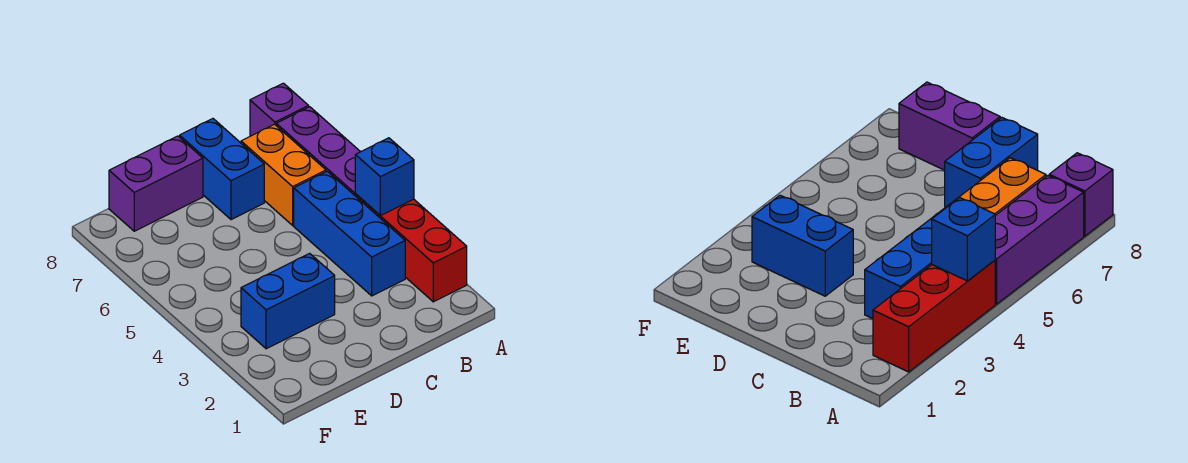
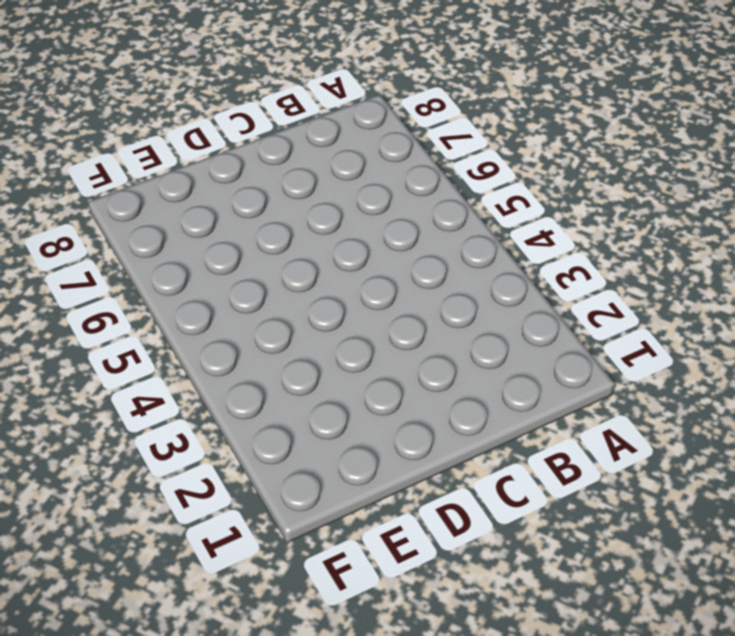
none -> red 1x3 brick [355,194,467,302]
none -> purple 1x3 brick [276,107,360,195]

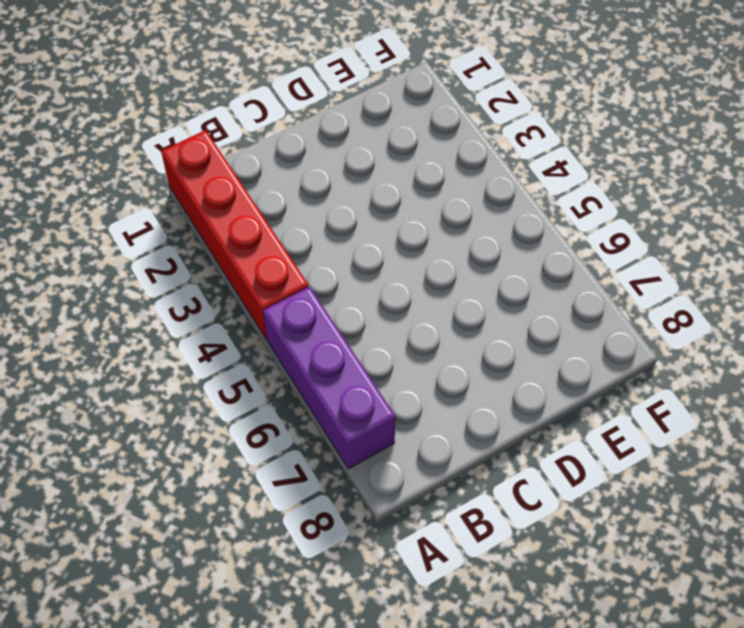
red 1x4 brick [161,130,309,339] -> red 1x3 brick [355,194,467,302]
none -> purple 1x1 brick [250,83,309,136]
none -> blue 1x3 brick [294,171,405,296]

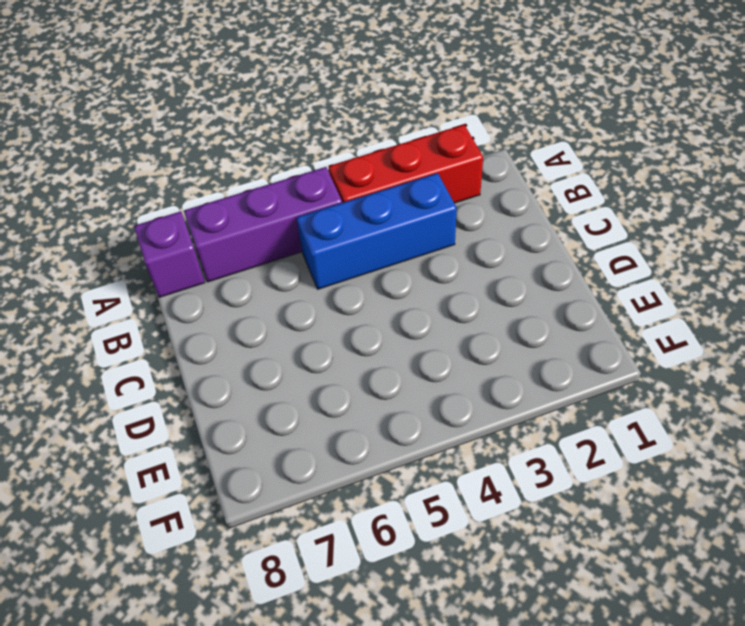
none -> orange 1x2 brick [241,124,326,225]
none -> blue 1x2 brick [180,119,264,220]

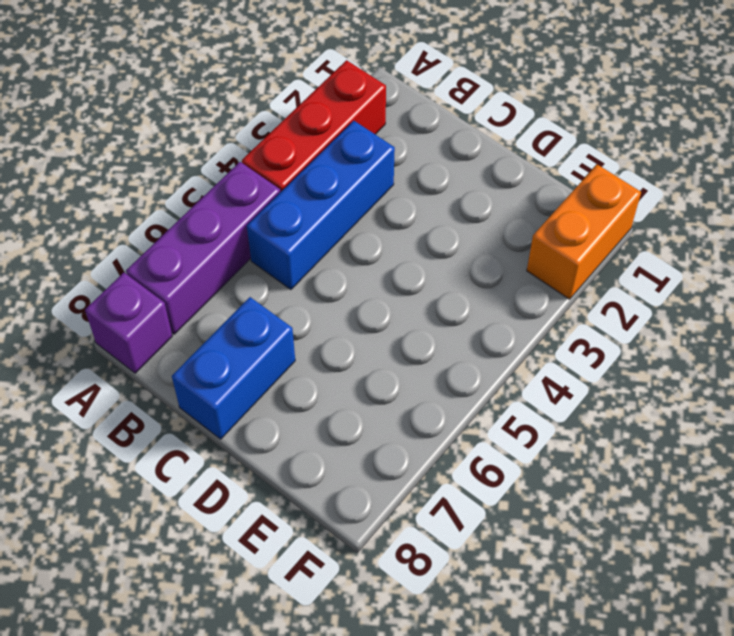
orange 1x2 brick [527,164,641,299] -> orange 1x2 brick moved to [241,124,326,225]
none -> blue 1x2 brick [241,253,335,349]
none -> purple 1x2 brick [109,136,203,231]

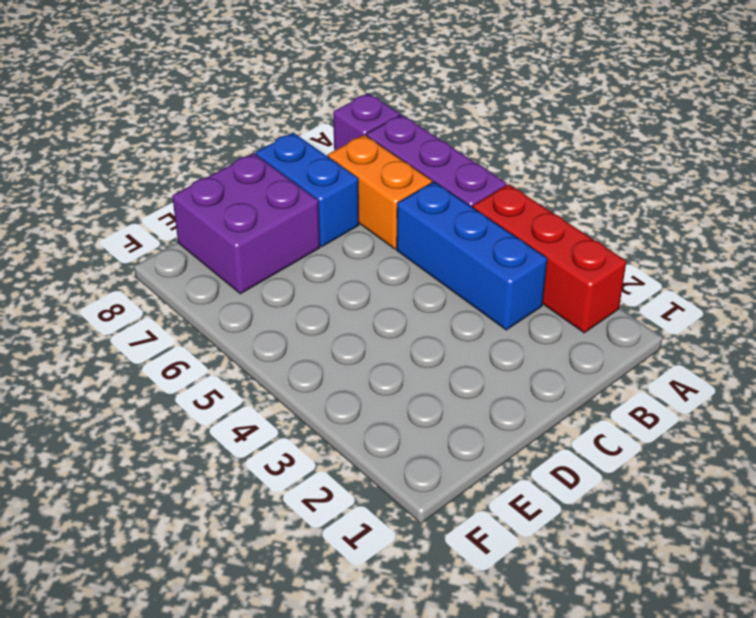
purple 2x2 brick [172,153,320,294] -> purple 1x2 brick [109,136,203,231]
none -> blue 1x2 brick [241,253,335,349]
none -> blue 1x1 brick [355,138,414,216]

